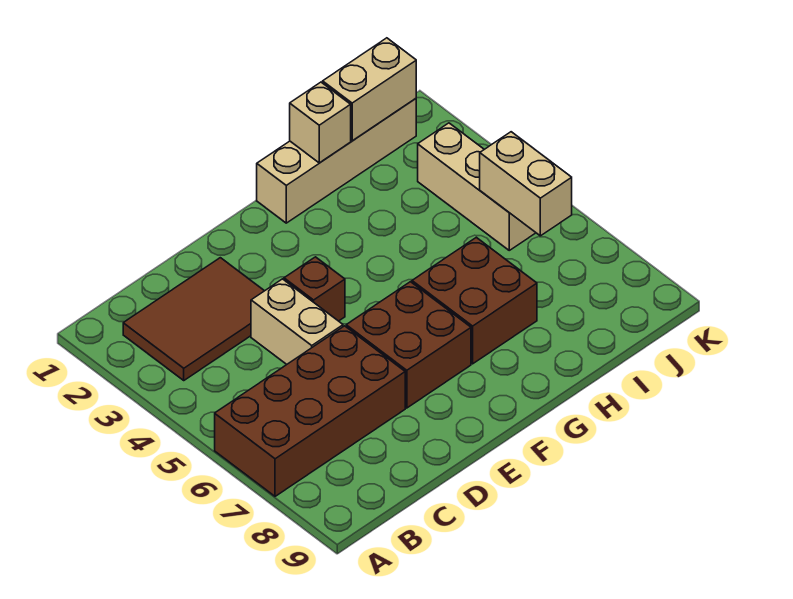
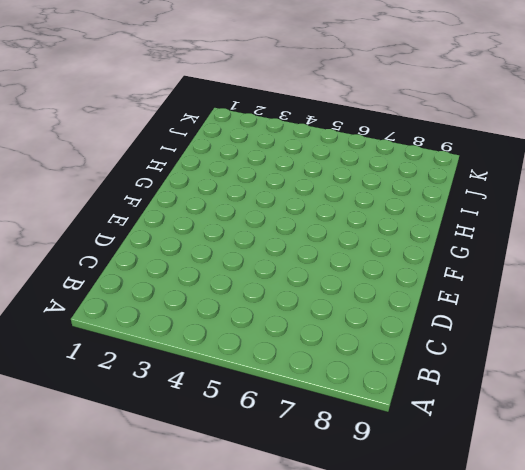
none -> brown 2x4 brick [215,326,405,496]
none -> brown 2x3 tile [123,258,264,380]

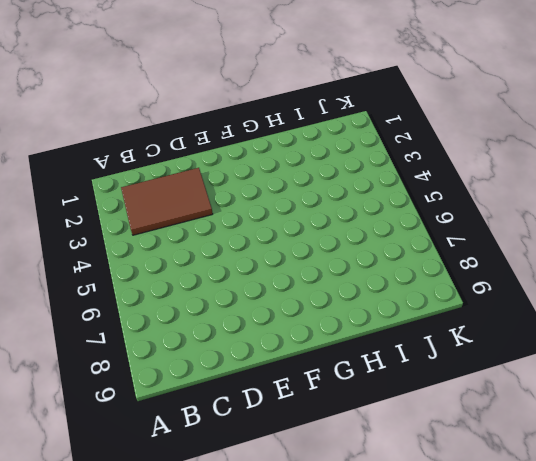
none -> brown 2x4 brick [215,326,405,496]
none -> tan 1x2 brick [251,279,343,364]

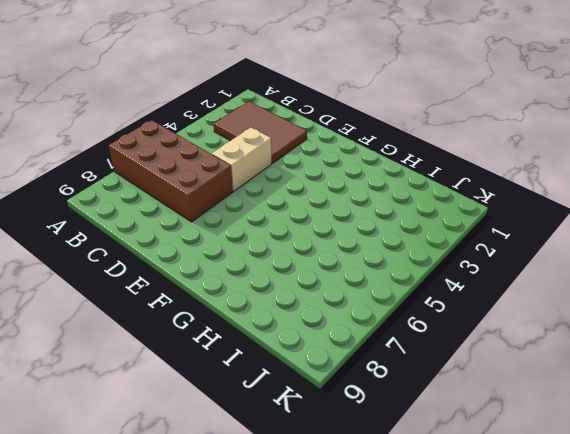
none -> brown 1x1 brick [284,257,345,321]
none -> brown 2x2 brick [346,282,471,408]

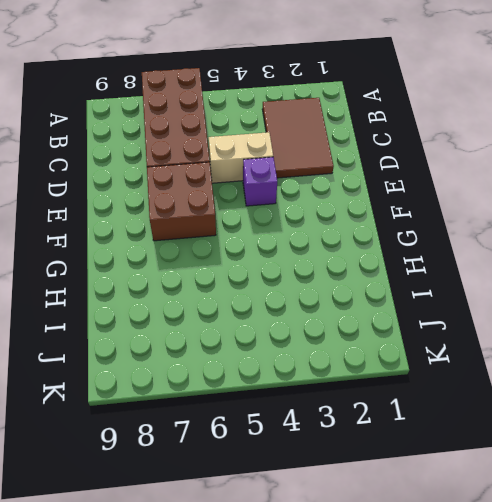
purple 1x1 brick [243,157,277,206] -> brown 1x1 brick [284,257,345,321]
none -> tan 1x4 brick [257,98,416,223]
none -> brown 2x2 brick [412,237,537,364]

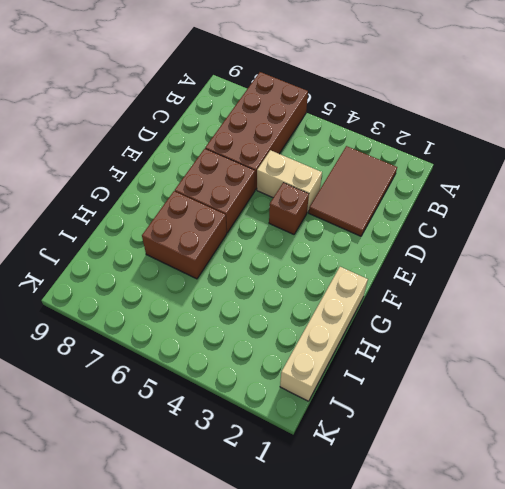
none -> tan 1x3 brick [418,123,536,250]
none -> tan 1x1 brick [290,82,351,163]

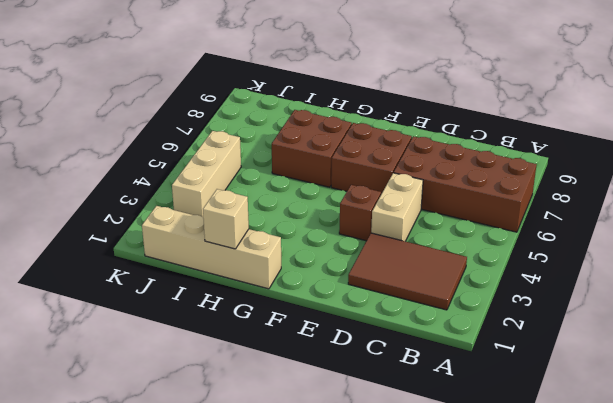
none -> tan 1x2 brick [323,38,416,141]
none -> tan 1x2 brick [480,132,572,236]

